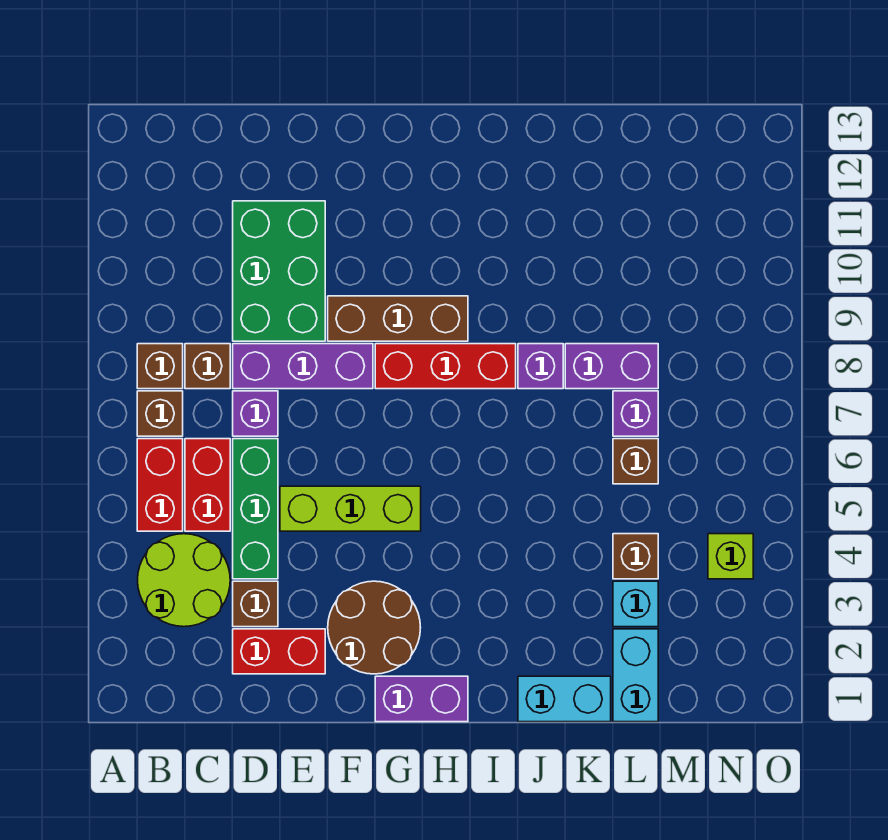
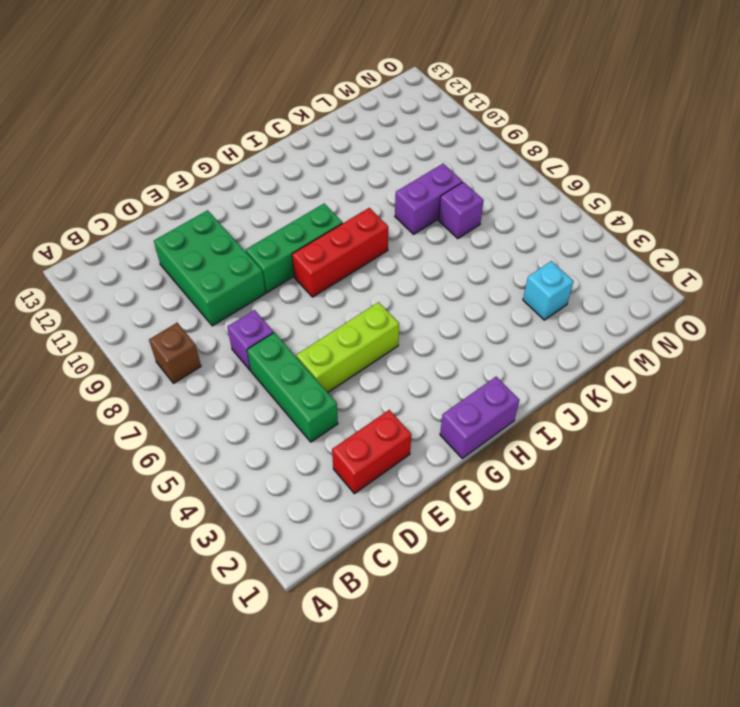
green 1x3 brick [246,204,343,293] -> brown 1x3 brick [328,296,468,341]
none -> lime 2x2 round brick [138,534,230,627]
none -> red 1x2 brick [137,439,183,531]
none -> brown 1x1 brick [137,391,183,436]

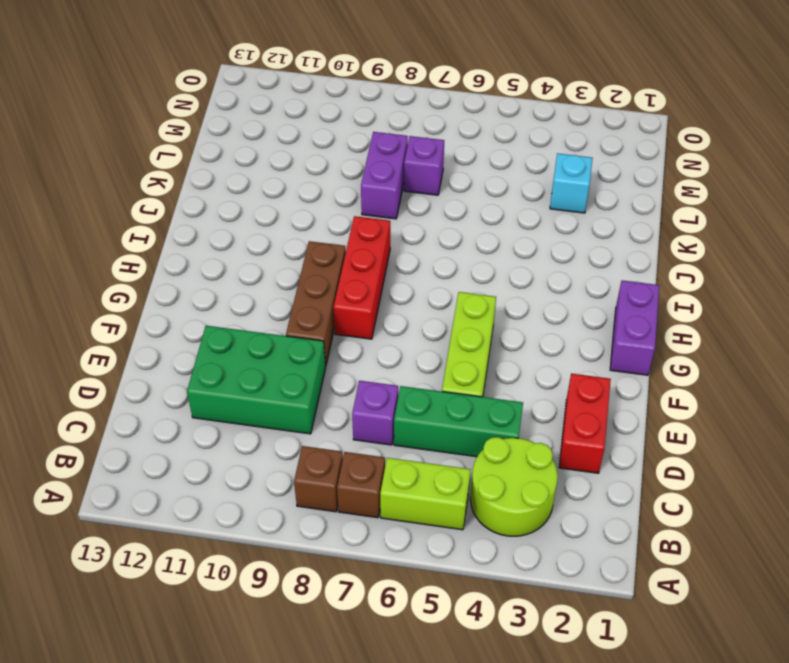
lime 1x2 brick [380,458,471,530] -> red 1x2 brick [137,439,183,531]
none -> red 1x2 brick [185,439,230,531]
none -> brown 1x1 brick [185,344,230,389]
none -> brown 1x1 brick [233,581,278,627]

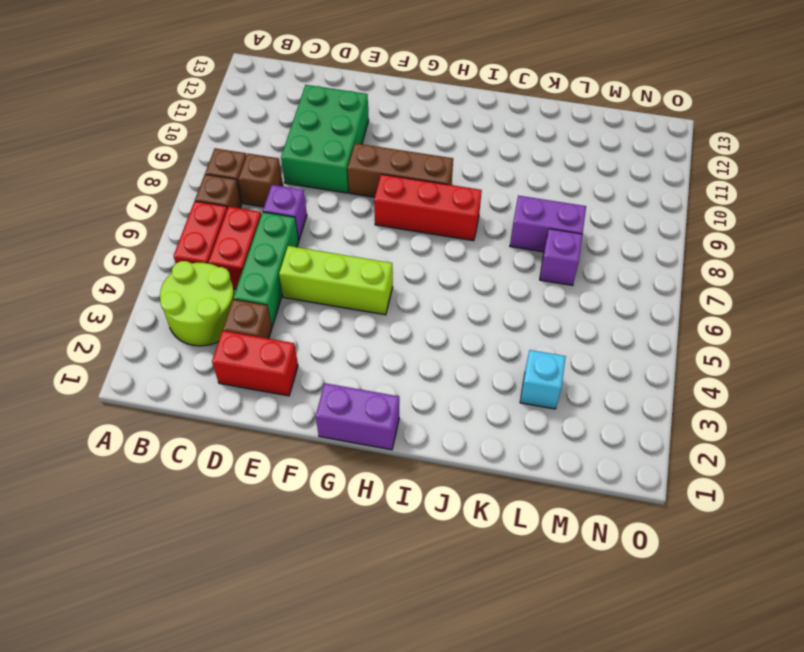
none -> purple 1x3 brick [233,344,373,389]
none -> brown 2x2 round brick [328,581,421,674]
none -> cyan 1x2 brick [518,676,611,722]

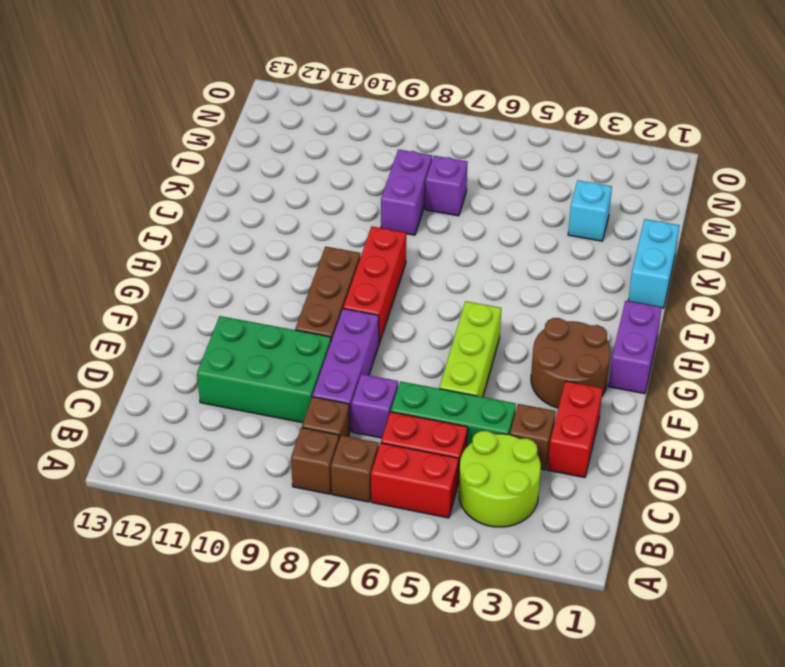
none -> purple 1x1 brick [518,344,563,389]
none -> cyan 1x2 brick [613,629,658,722]
none -> brown 1x1 brick [613,534,658,579]

